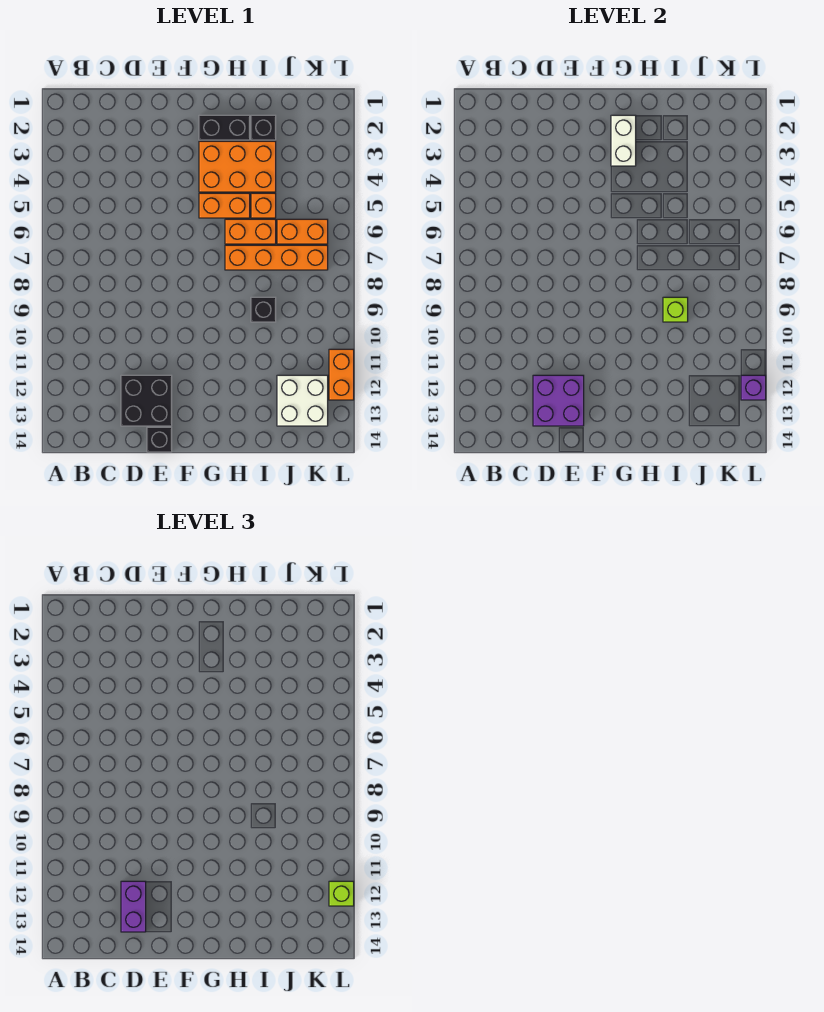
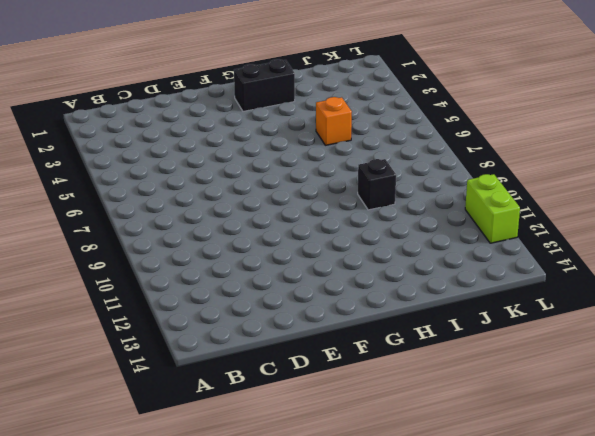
lime 1x2 brick [465,174,520,243] -> orange 1x2 brick [329,349,354,400]
none -> black 2x2 brick [121,375,172,426]
none -> black 1x1 brick [147,427,172,452]
none -> orange 2x3 brick [199,141,276,192]

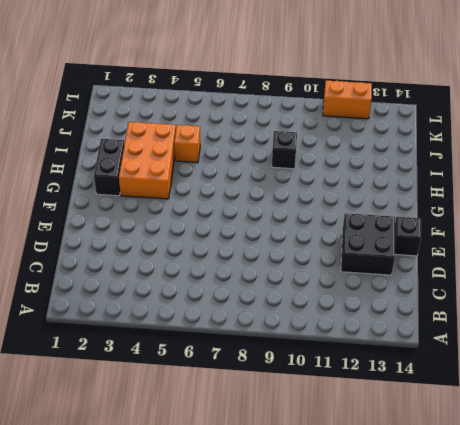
none -> orange 1x2 brick [199,193,250,218]
none -> orange 1x2 brick [225,219,276,244]
none -> orange 1x4 brick [225,245,328,270]

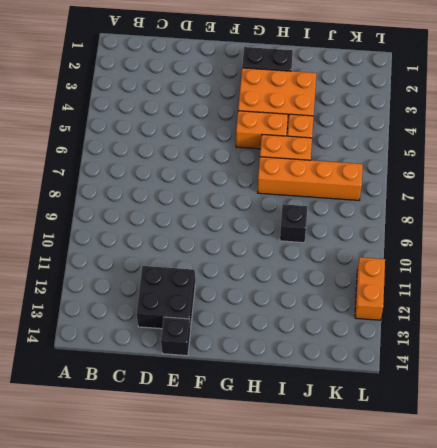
none -> black 1x1 brick [251,115,276,140]
none -> orange 1x2 brick [277,219,328,244]
none -> white 2x2 brick [277,375,328,426]

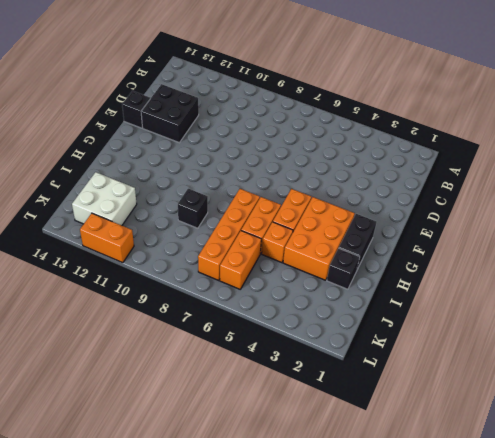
none -> purple 2x2 brick [533,375,584,426]
none -> white 1x2 brick [611,115,636,166]
none -> lime 1x1 brick [663,297,688,322]

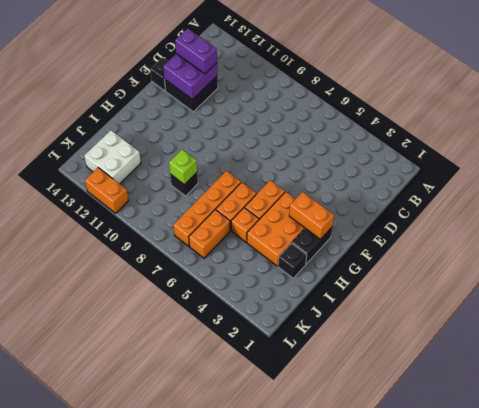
orange 1x2 brick [289,192,334,239] -> white 1x2 brick [611,115,636,166]
none -> purple 1x1 brick [741,375,766,400]
none -> lime 1x1 brick [329,881,354,906]

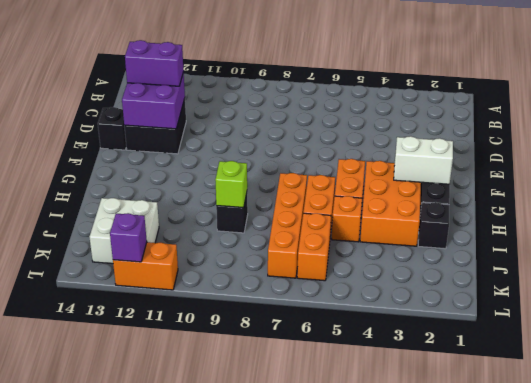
none -> lime 1x1 brick [329,881,354,906]

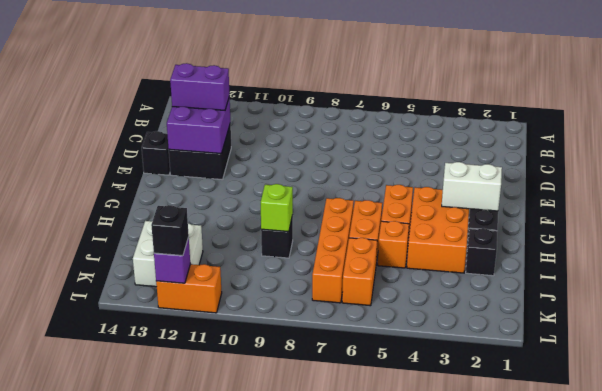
black 1x1 brick [151,205,189,256] -> lime 1x1 brick [329,881,354,906]

